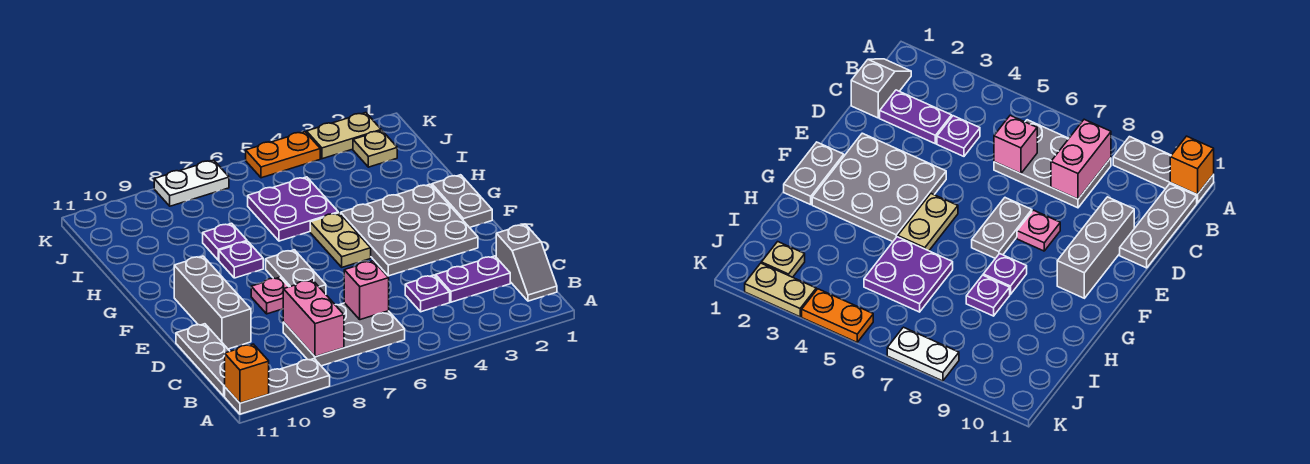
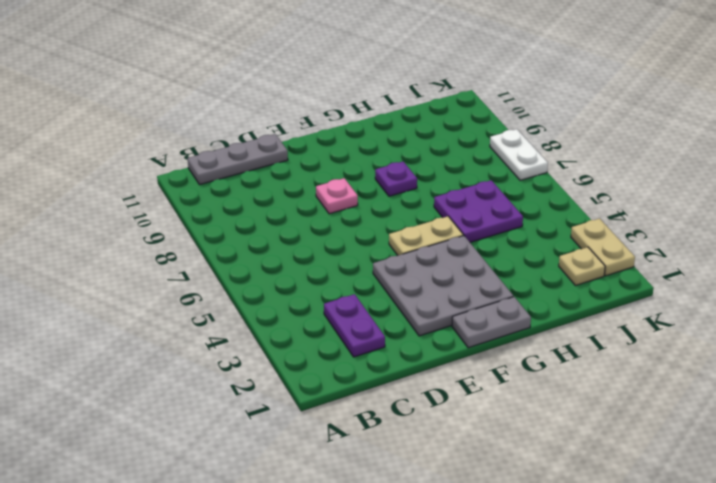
none -> grey 1x3 plate [225,359,330,414]
none -> grey 1x2 slope [496,224,557,301]
none -> grey 2x3 plate [283,303,405,366]

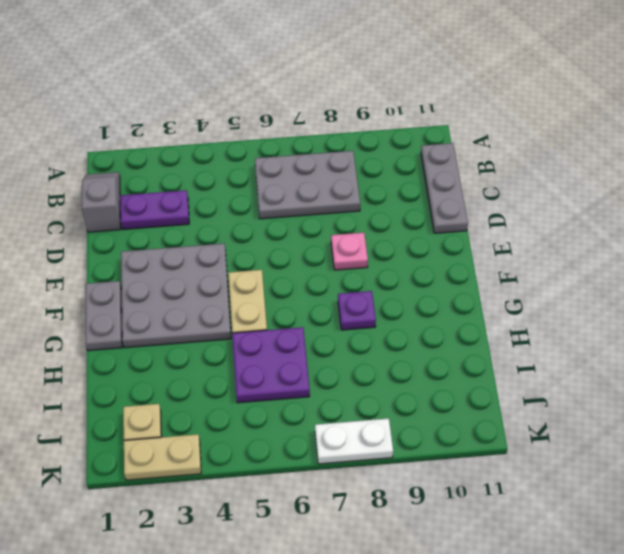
none -> grey 1x3 plate [225,359,330,414]
none -> purple 1x1 plate [405,275,450,312]
none -> grey 1x3 brick [174,256,251,349]

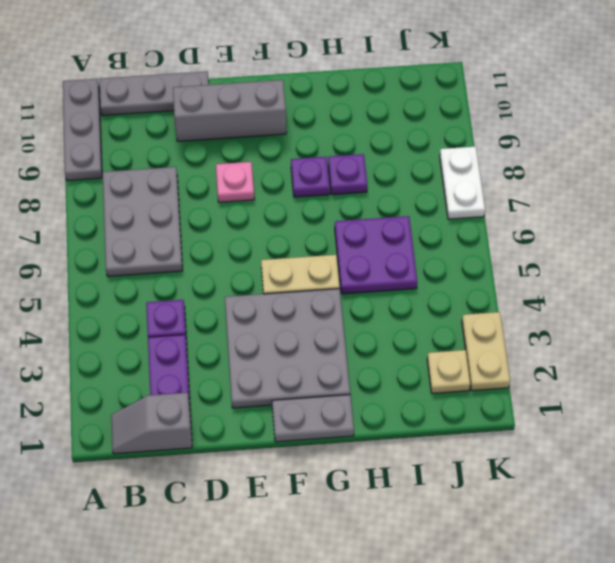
none -> grey 1x2 plate [266,250,326,294]
none -> orange 1x2 plate [246,132,320,178]
none -> orange 1x1 brick [225,344,269,403]

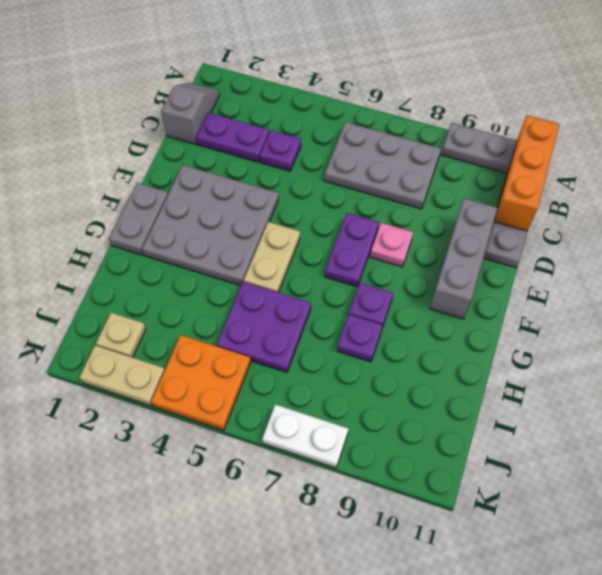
orange 1x3 brick [494,115,560,231] -> orange 1x1 brick [225,344,269,403]
purple 1x2 plate [325,213,379,287] -> grey 1x2 plate [266,250,326,294]
orange 2x2 plate [151,335,251,430] -> orange 1x2 plate [246,132,320,178]
none -> pink 1x2 brick [283,280,344,357]
none -> pink 1x1 brick [344,261,389,320]

